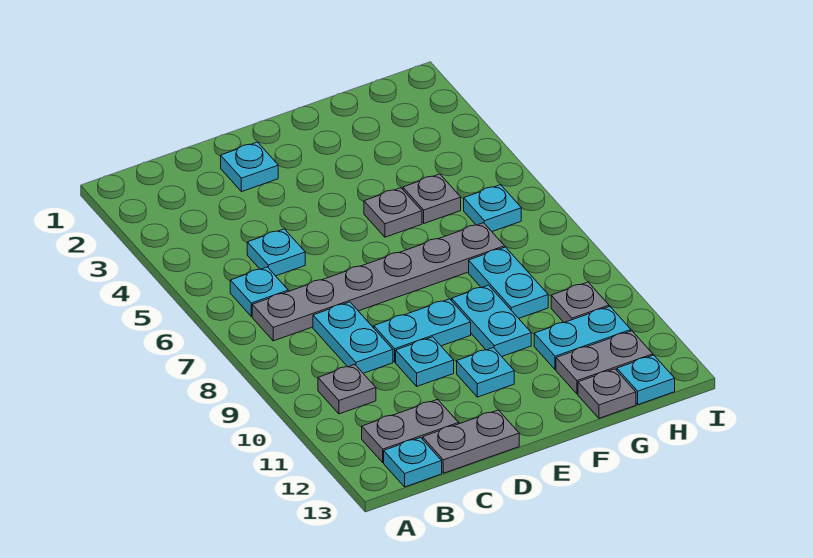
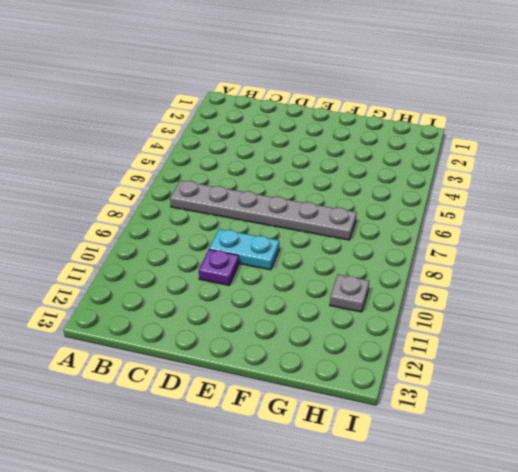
purple 1x1 plate [199,250,239,285] -> cyan 1x1 plate [396,337,454,386]
none -> cyan 1x1 plate [230,267,288,316]
none -> grey 1x1 plate [318,365,376,414]
none -> grey 1x2 plate [362,399,459,462]

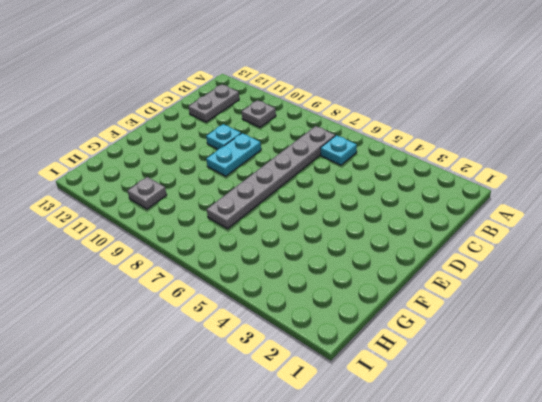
none -> cyan 1x1 plate [384,438,442,487]
none -> cyan 1x1 plate [247,229,305,276]
none -> cyan 1x2 plate [313,302,393,373]

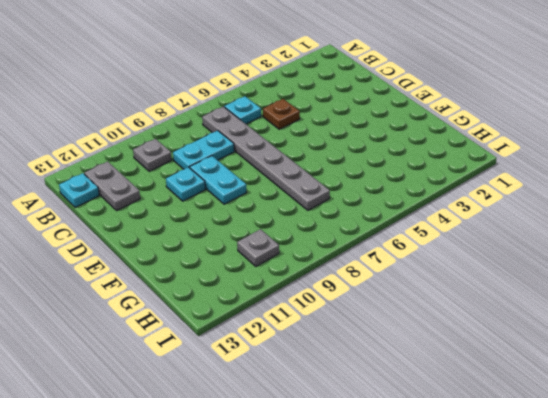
brown 1x1 plate [263,99,300,129] -> cyan 1x1 plate [247,229,305,276]
none -> grey 1x2 plate [423,410,519,473]
none -> cyan 1x1 plate [221,142,278,192]
none -> cyan 1x1 plate [457,348,514,397]

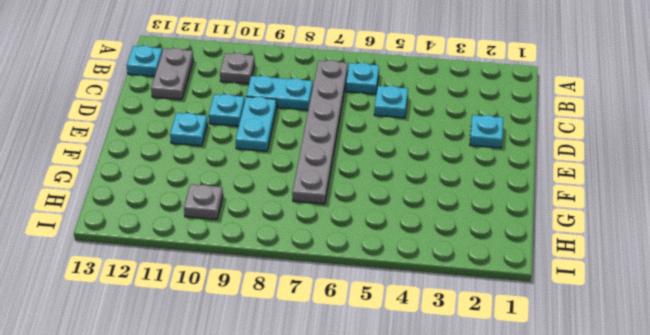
none -> grey 1x2 plate [423,410,519,473]
none -> grey 1x1 plate [364,188,422,237]
none -> cyan 1x2 plate [452,285,531,356]

